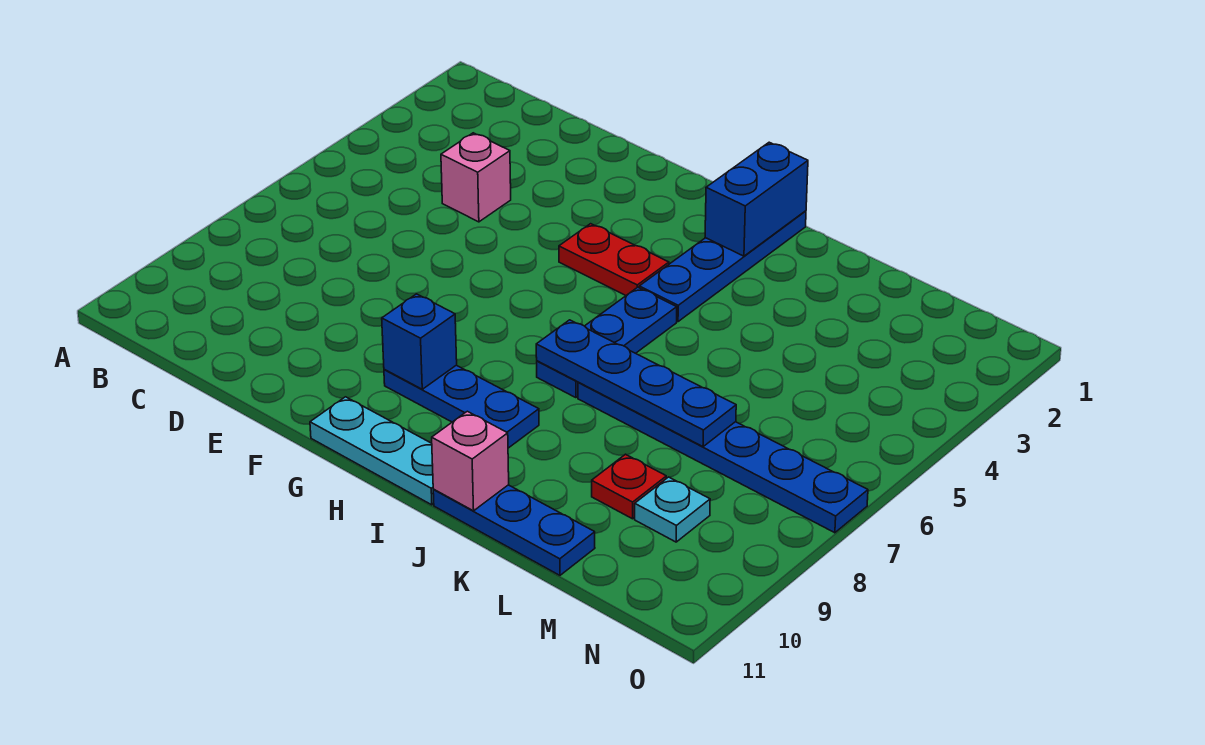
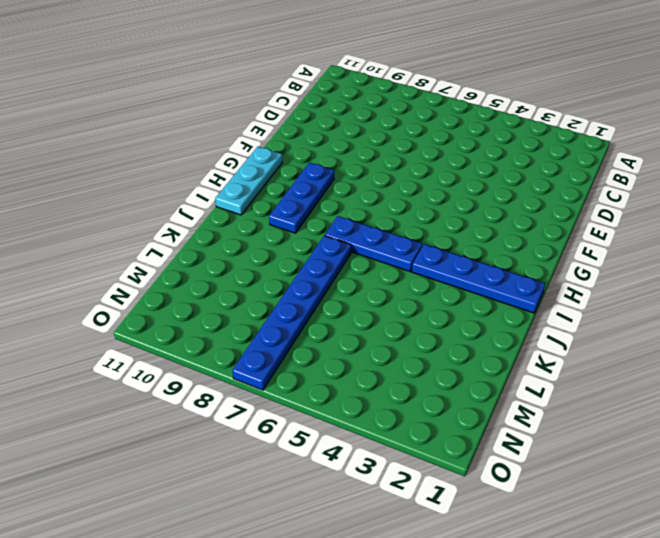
none -> pink 1x1 brick [441,133,511,222]
none -> red 1x2 plate [559,224,669,295]
none -> blue 1x3 plate [433,485,595,575]

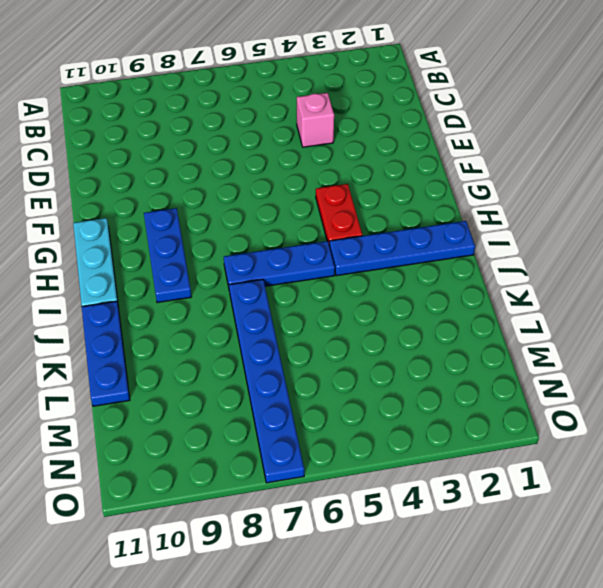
none -> red 1x1 plate [592,454,666,519]
none -> cyan 1x1 plate [635,477,710,542]
none -> blue 1x1 brick [382,294,457,389]

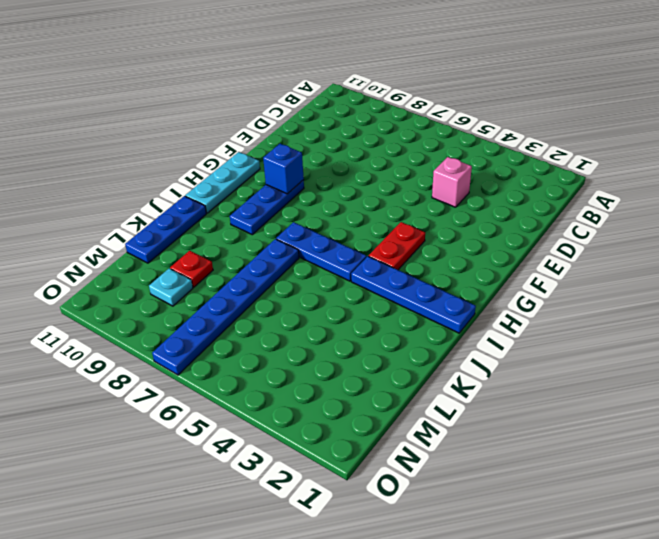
none -> blue 1x2 brick [705,142,808,256]
none -> blue 1x4 plate [536,320,736,447]
none -> pink 1x1 brick [432,411,509,511]

